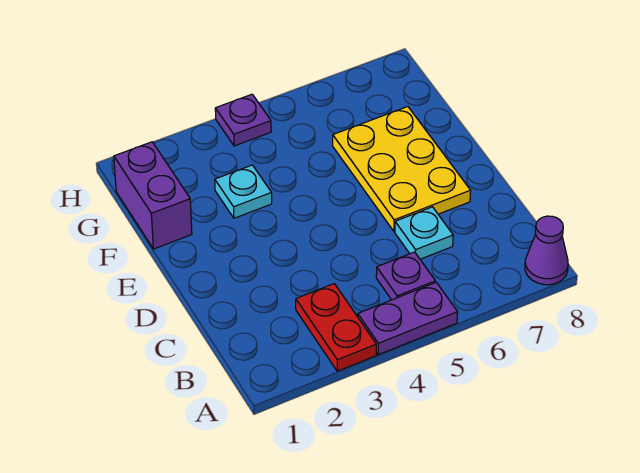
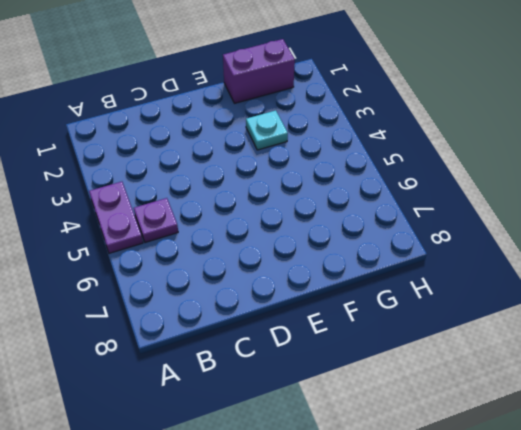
none -> red 1x2 plate [296,284,376,371]
none -> purple 1x1 cone [525,216,568,285]

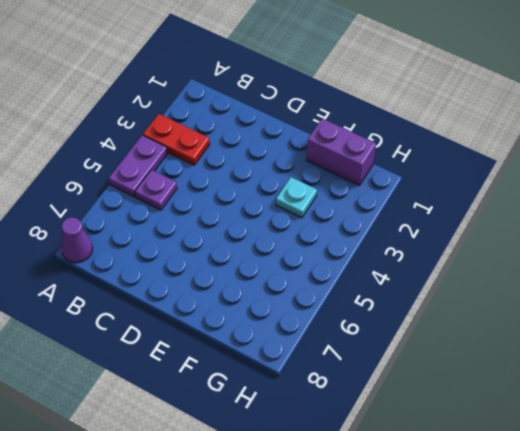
none -> cyan 1x1 plate [395,207,453,259]
none -> yellow 2x3 plate [333,107,471,231]

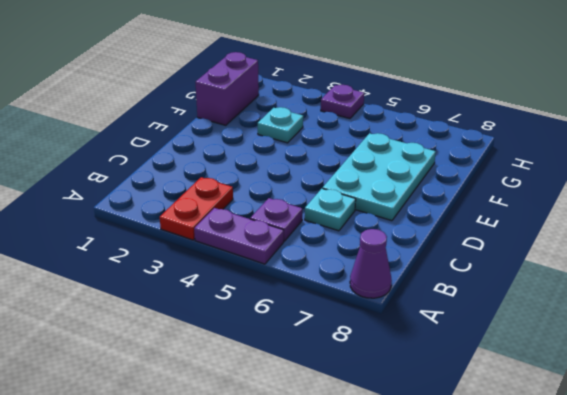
cyan 2x3 plate [323,133,436,221] -> yellow 2x3 plate [333,107,471,231]

